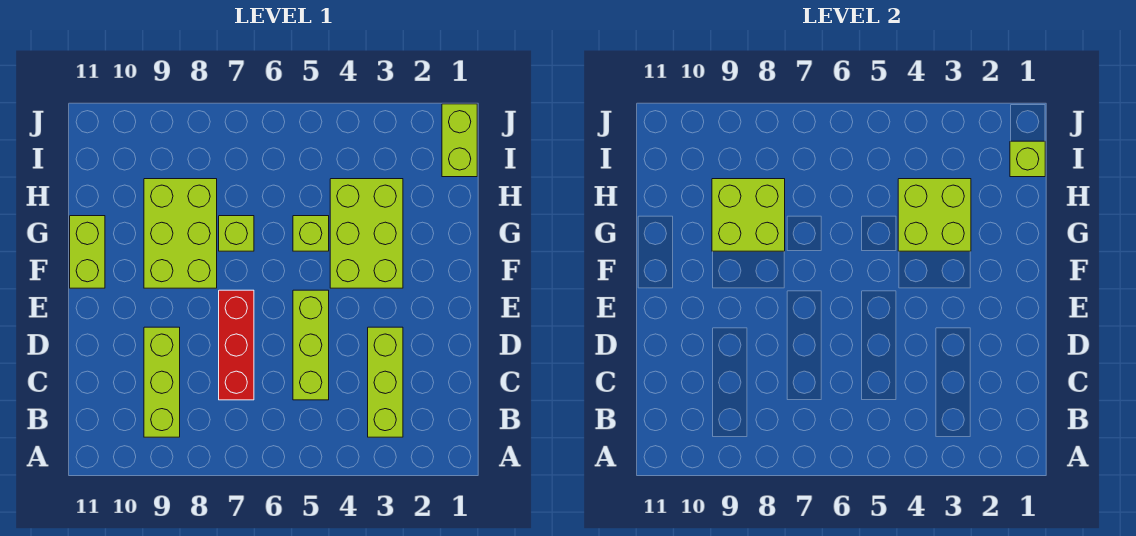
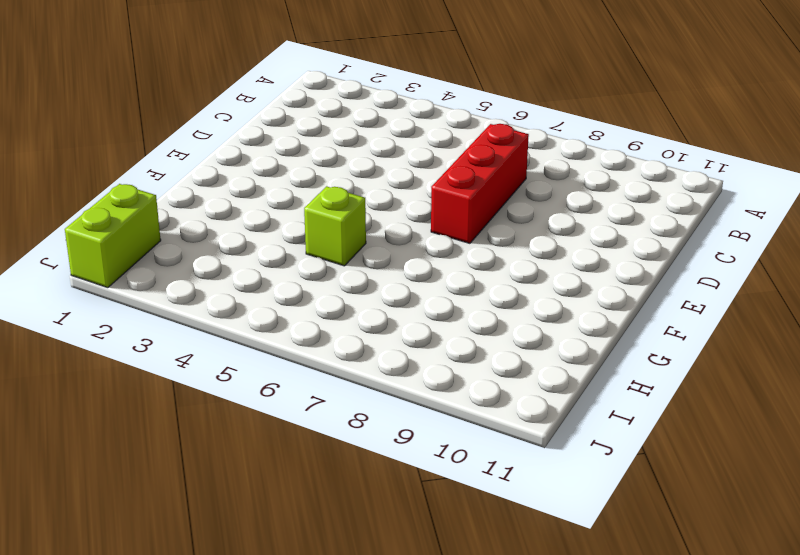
none -> lime 1x3 brick [368,327,403,437]
none -> lime 1x3 brick [144,327,180,437]
none -> lime 1x3 brick [293,290,329,400]

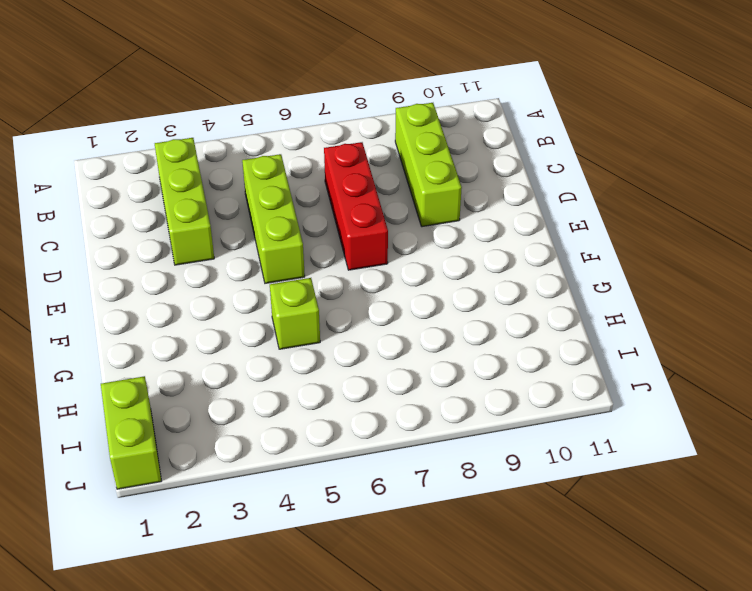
none -> lime 2x3 brick [330,179,403,288]
none -> lime 2x3 brick [144,179,217,288]
none -> lime 1x2 brick [70,216,105,288]

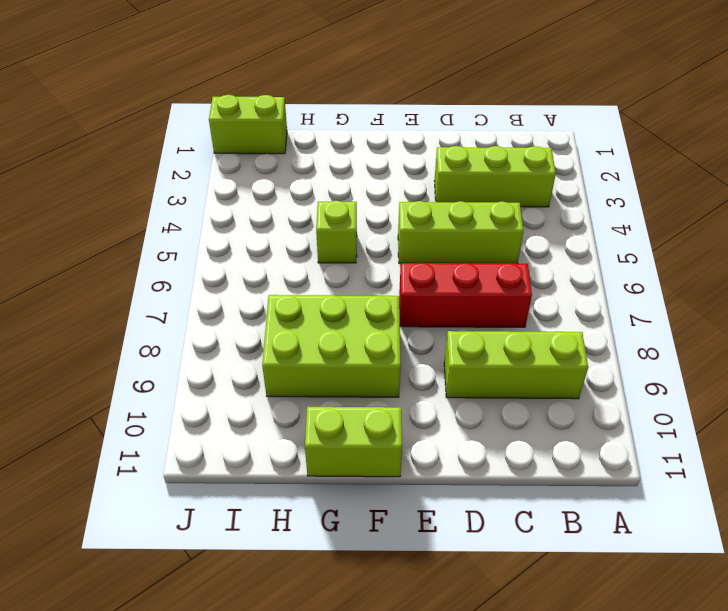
none -> lime 2x3 brick [330,179,403,288]
none -> lime 1x1 brick [219,216,254,251]
none -> lime 2x2 brick [898,179,971,251]

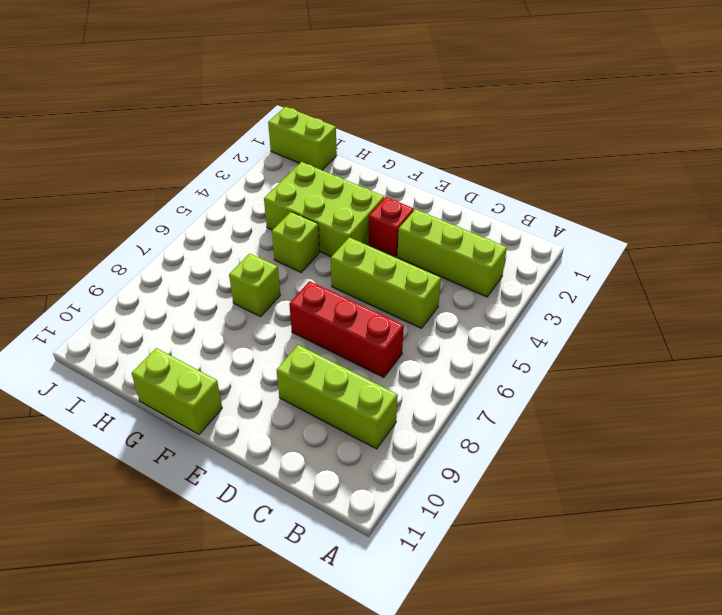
red 1x1 brick [369,197,414,257] -> none
none -> lime 2x3 brick [144,179,217,288]
none -> lime 2x2 brick [898,179,971,251]
none -> lime 2x2 brick [712,179,785,251]

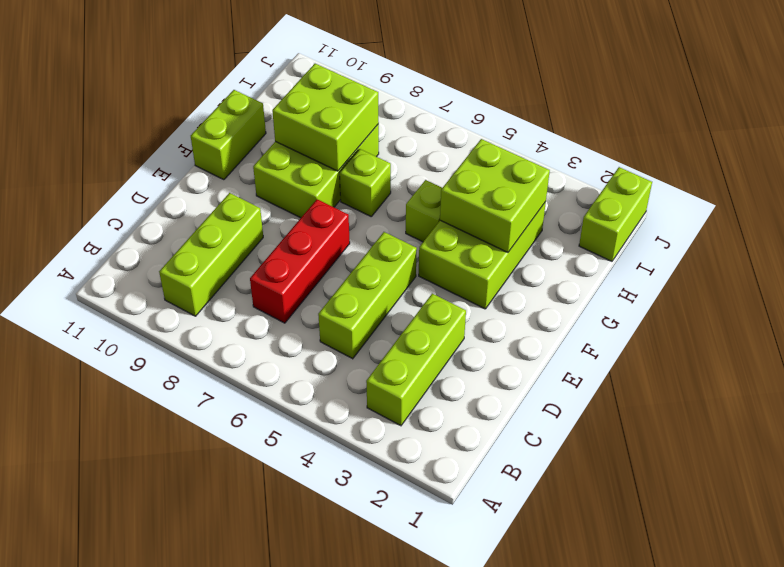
none -> lime 1x1 brick [1010,141,1045,177]

